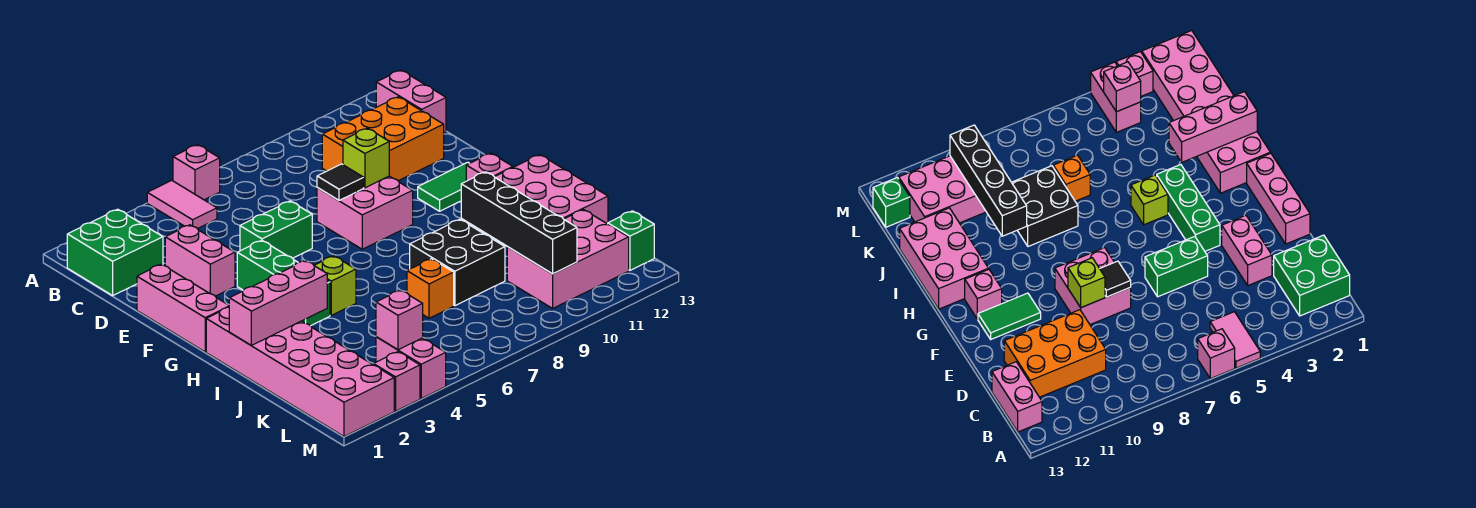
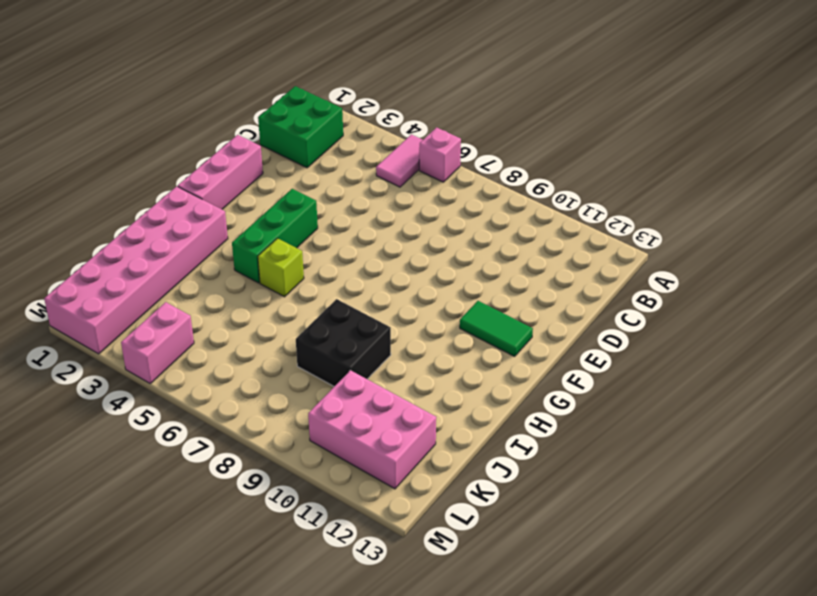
none -> pink 1x2 brick [376,70,446,133]
none -> orange 2x3 brick [322,97,444,181]
none -> pink 1x2 brick [165,225,235,296]

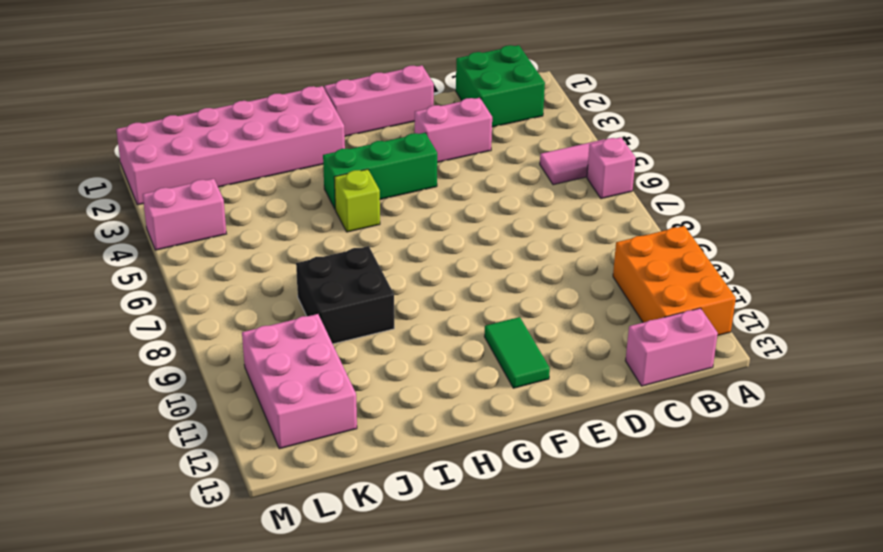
orange 2x3 brick [613,226,736,336] -> orange 2x3 brick moved to [322,97,444,181]
none -> green 1x2 brick [240,201,312,258]
none -> pink 2x2 brick [317,176,413,249]
none -> pink 1x1 brick [466,153,513,181]

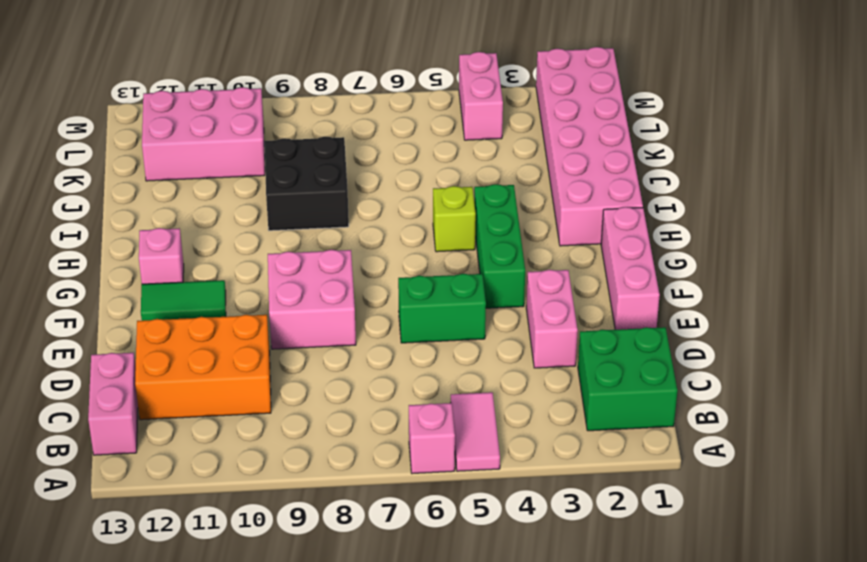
none -> pink 2x3 brick [495,155,608,224]
none -> orange 1x1 brick [407,259,454,318]
none -> green 1x1 brick [608,211,654,270]

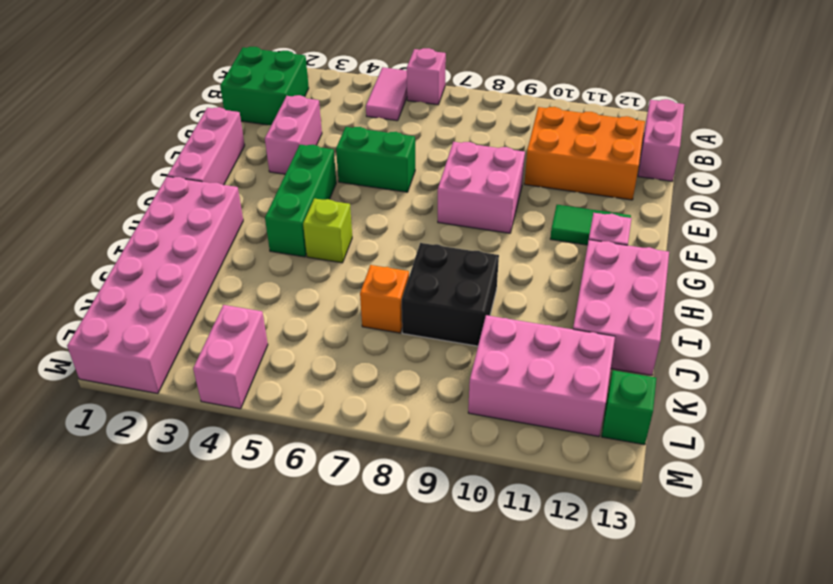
none -> pink 1x1 brick [373,352,420,411]
none -> black 1x1 tile [317,164,364,200]
none -> lime 1x1 brick [343,128,389,188]

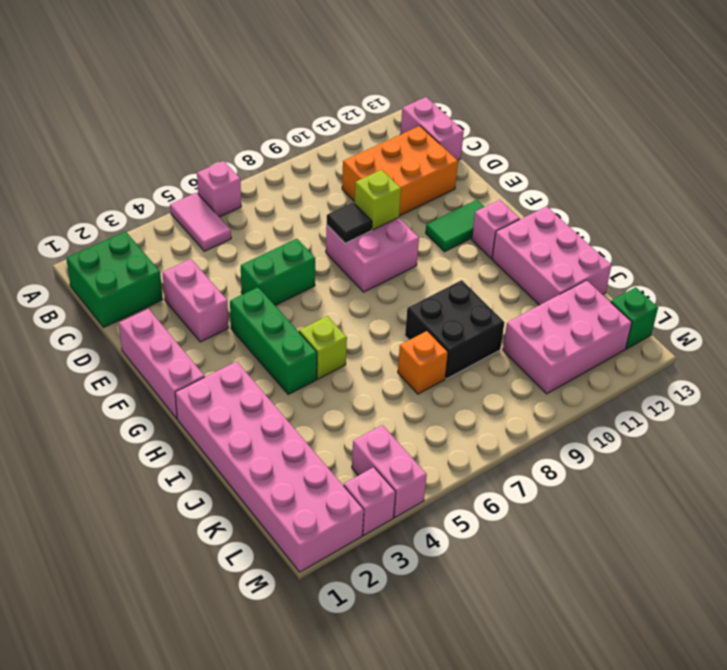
none -> pink 1x3 brick [229,260,327,345]
none -> black 1x4 brick [461,172,577,274]
none -> pink 1x1 brick [376,290,423,350]

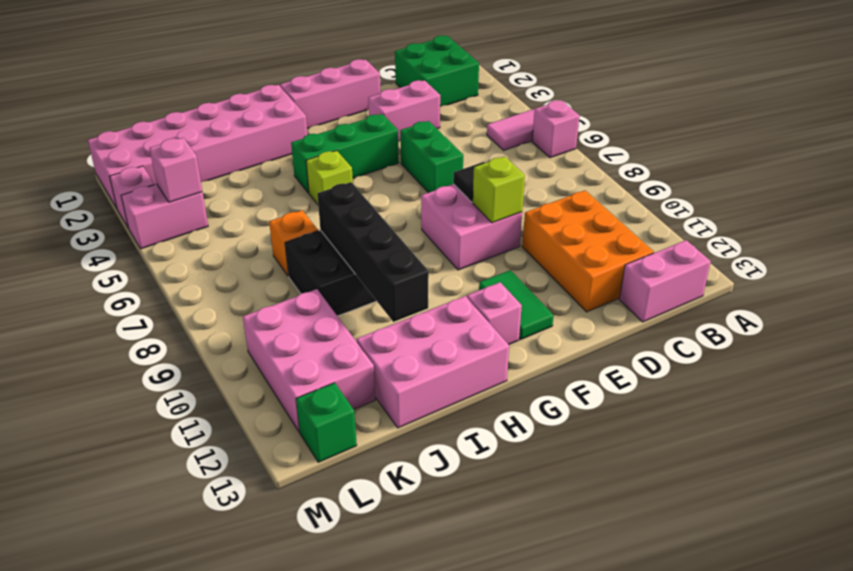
black 1x4 brick [317,182,429,322] -> black 1x4 brick turned to [461,172,577,274]
none -> pink 1x3 brick [229,260,327,345]

